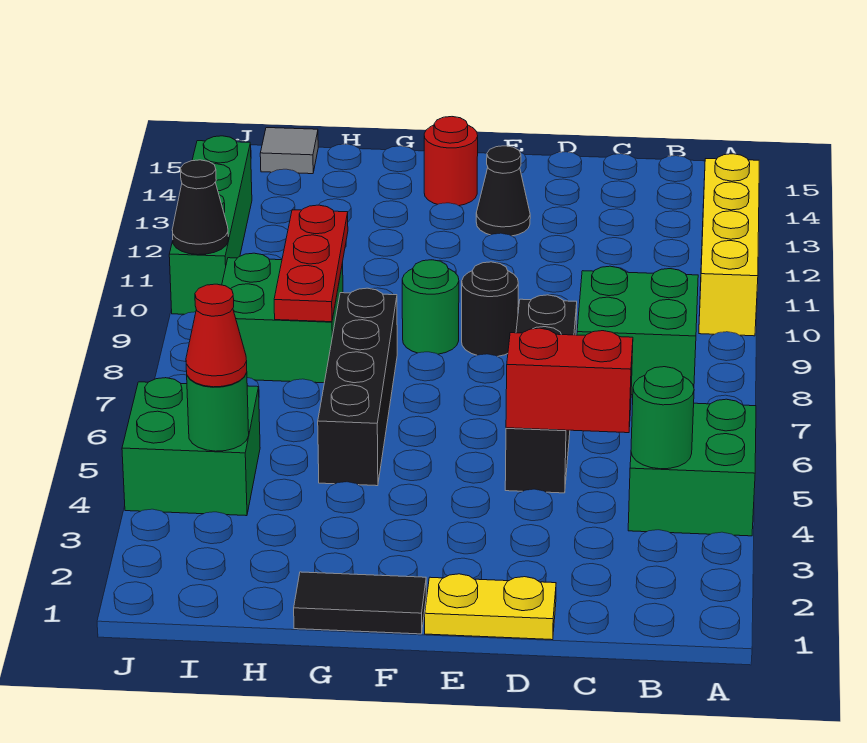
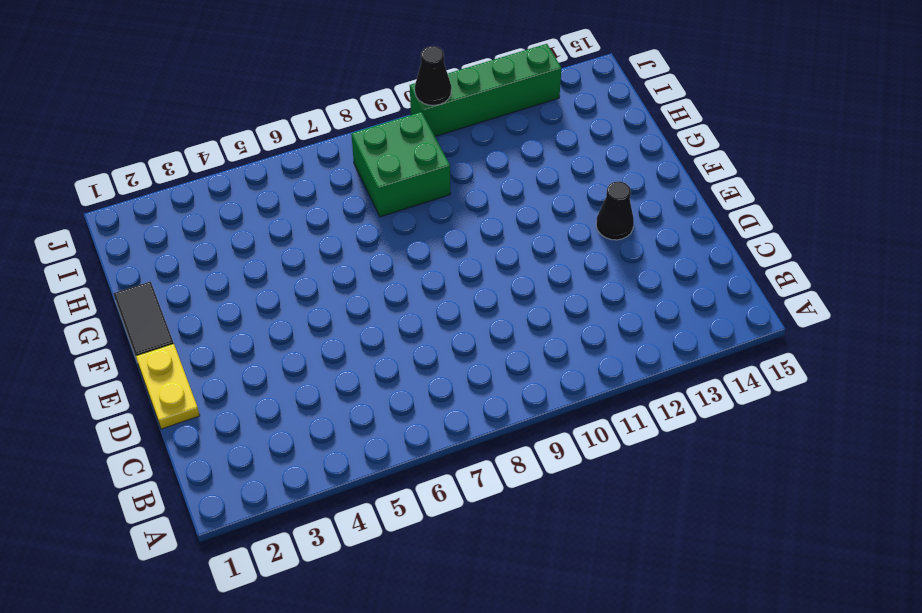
none -> green 2x2 brick [628,399,756,536]
none -> yellow 1x4 brick [699,154,759,336]
none -> green 2x2 brick [577,266,698,395]

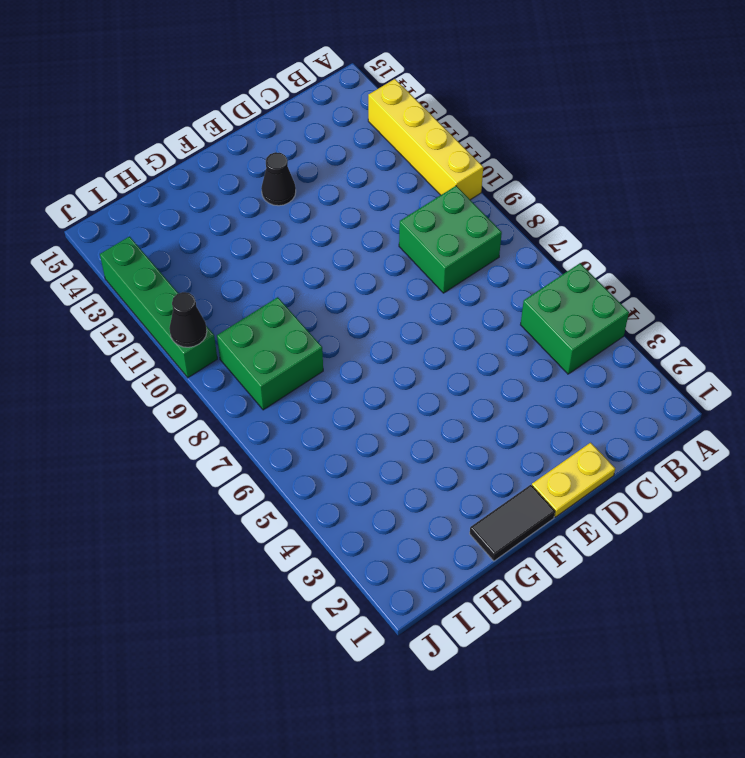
none -> black 1x4 brick [505,295,577,493]
none -> black 1x1 round brick [462,262,518,357]
none -> green 1x1 round brick [402,260,459,354]

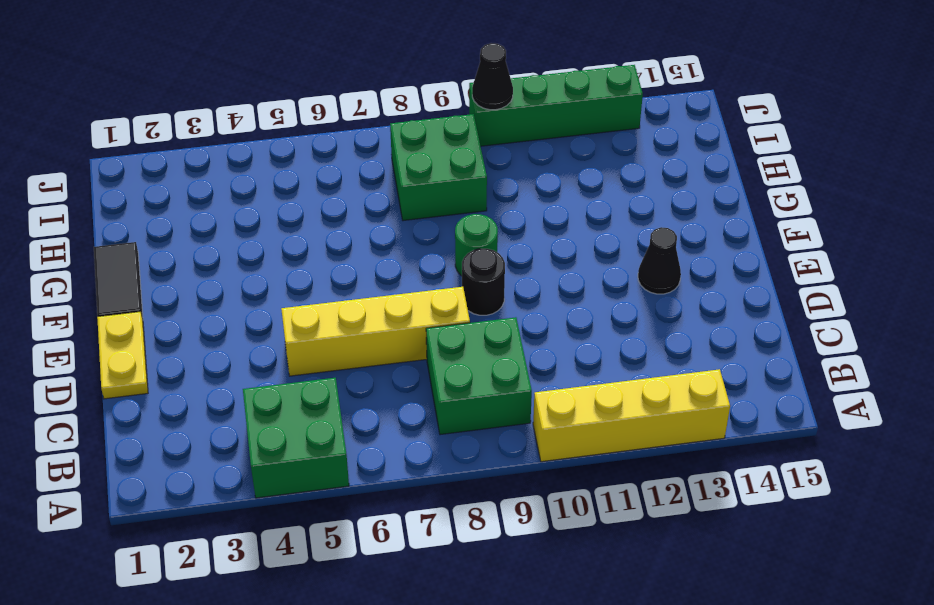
yellow 1x4 brick [281,287,470,376] -> black 1x4 brick [505,295,577,493]
none -> red 1x1 round brick [424,117,478,206]
none -> black 1x4 brick [318,288,397,486]
none -> green 2x2 brick [122,378,260,516]

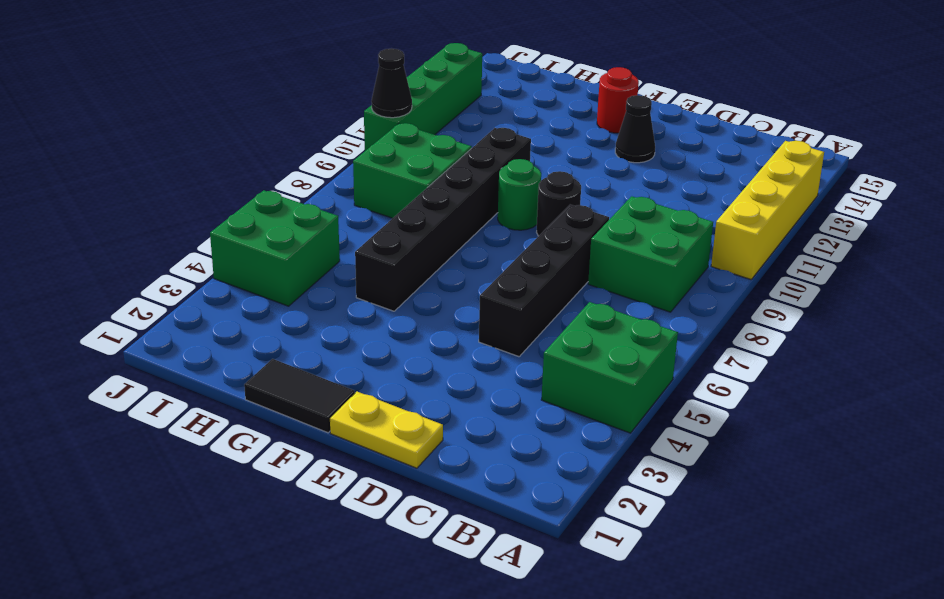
black 1x6 brick [355,128,531,311] -> black 1x4 brick [318,288,397,486]
none -> grey 1x1 tile [260,128,318,174]
none -> green 1x1 round brick [631,367,694,469]
none -> red 1x2 brick [506,328,633,433]

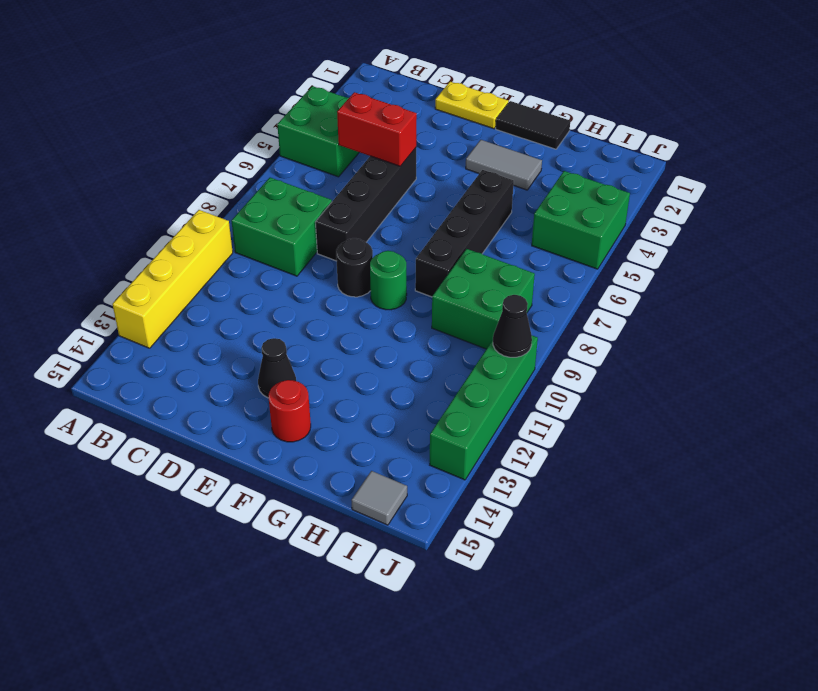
grey 1x2 tile [466,140,542,190] -> none
none -> green 1x1 round brick [631,367,694,469]
none -> red 1x3 plate [274,205,348,322]
none -> green 1x1 round brick [187,373,249,451]

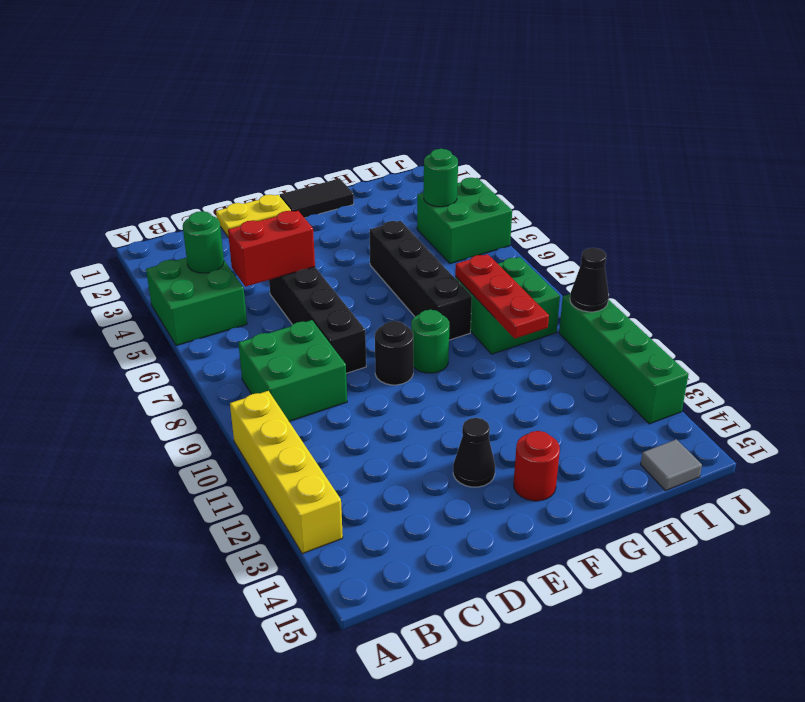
none -> red 1x1 cone [186,284,247,387]

